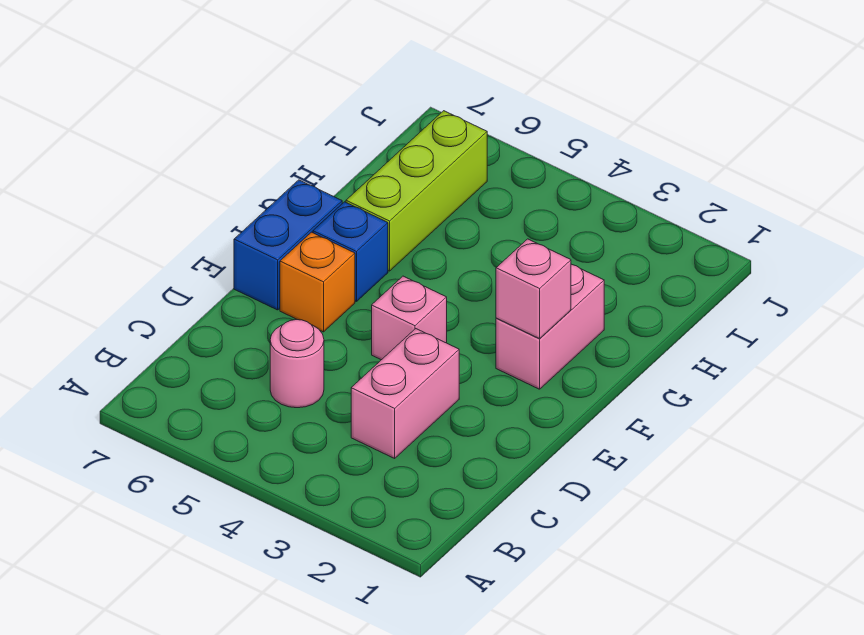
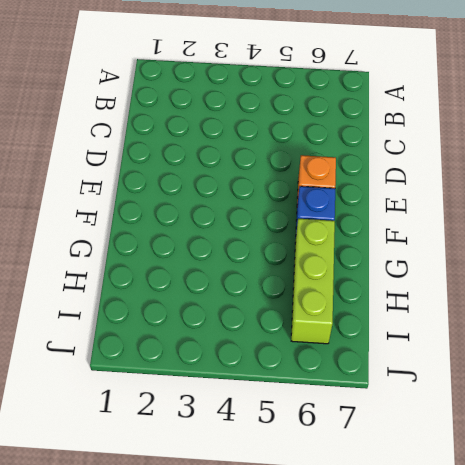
none -> pink 1x2 brick [351,329,459,458]
none -> pink 1x1 round brick [270,320,324,408]

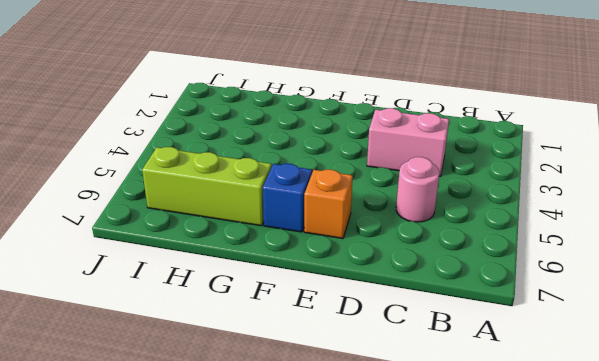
none -> pink 1x1 brick [372,276,447,360]
none -> blue 1x2 brick [234,180,342,310]

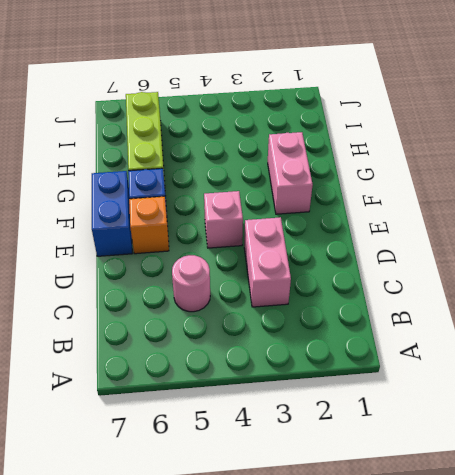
none -> pink 1x1 brick [496,239,571,339]

